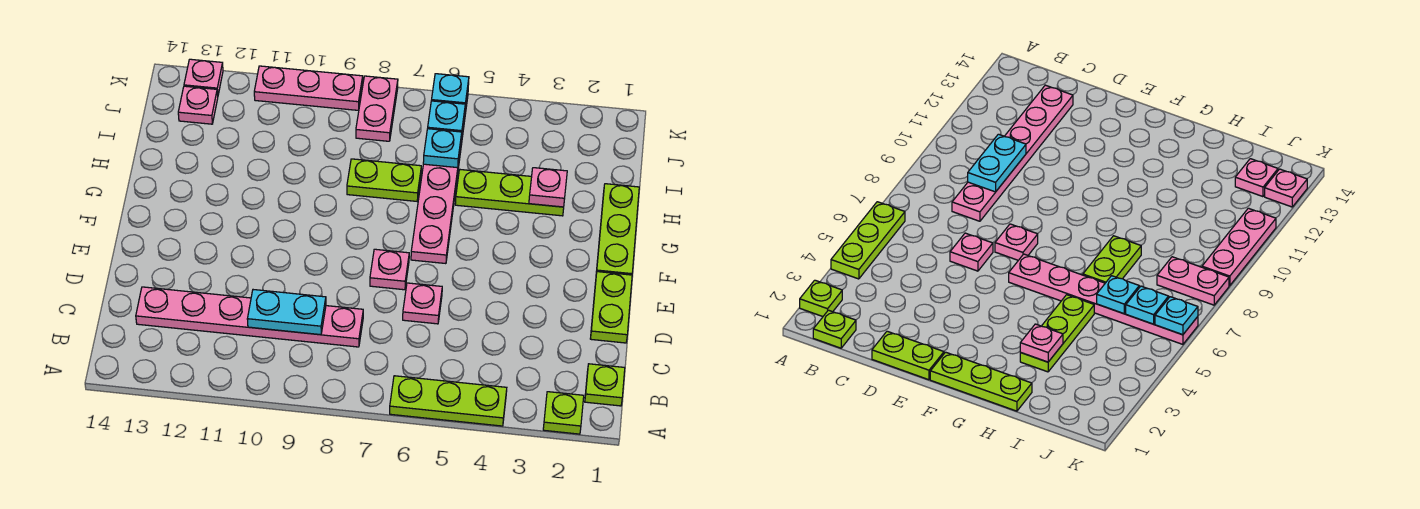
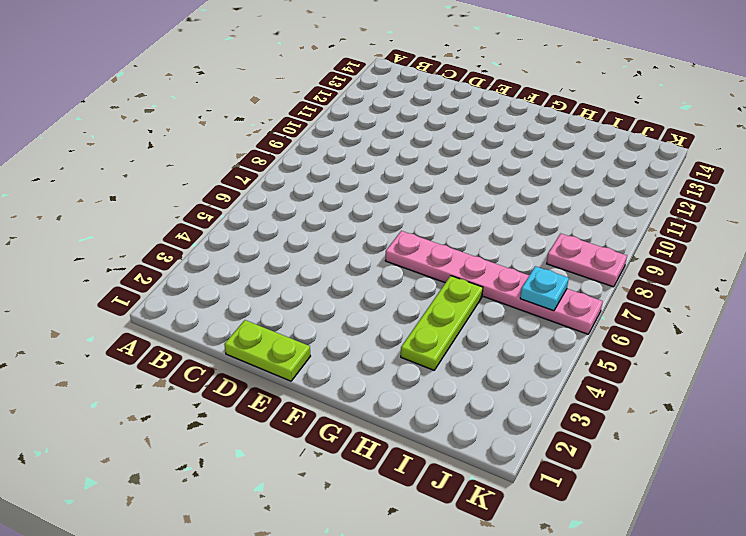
none -> lime 1x1 plate [543,392,584,434]
none -> lime 1x3 plate [390,376,507,426]
none -> lime 1x1 plate [585,364,625,406]

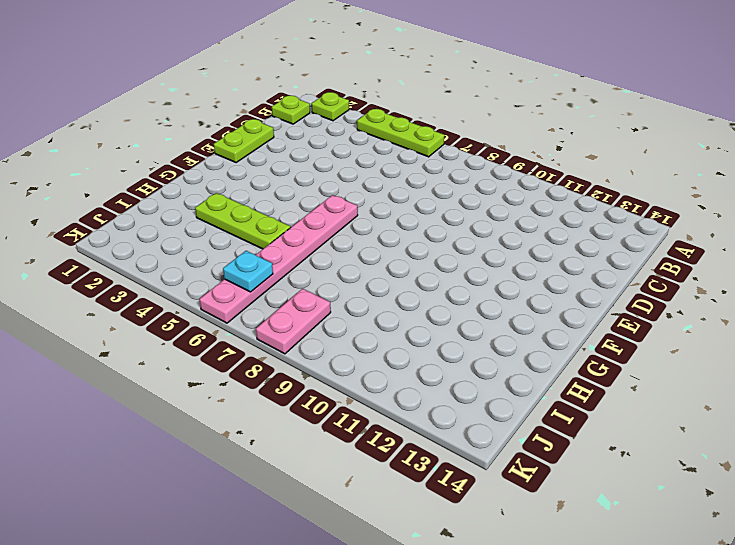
none -> pink 1x6 plate [136,287,363,347]
none -> pink 1x1 plate [403,283,442,324]
none -> pink 1x1 plate [370,249,409,290]

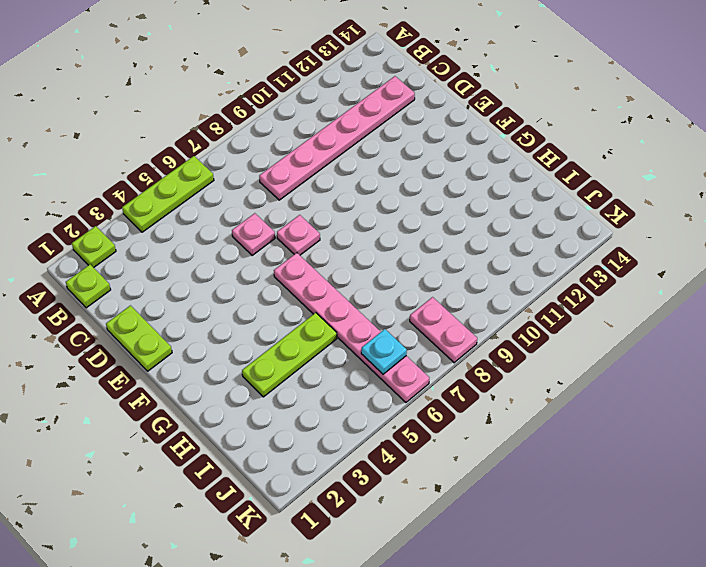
none -> lime 1x3 plate [596,184,639,275]
none -> lime 1x2 plate [347,159,421,201]
none -> pink 1x1 plate [178,86,218,124]

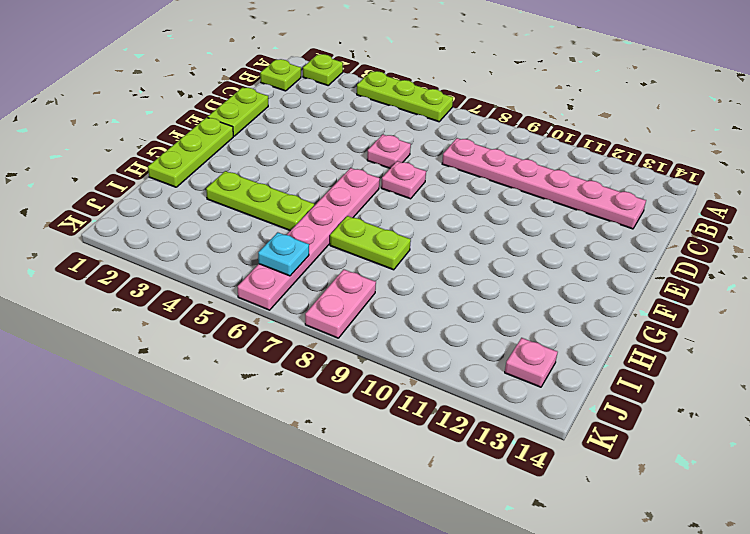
none -> pink 1x3 plate [254,66,363,110]
none -> pink 1x1 plate [184,59,223,95]
none -> cyan 1x2 plate [247,290,326,335]

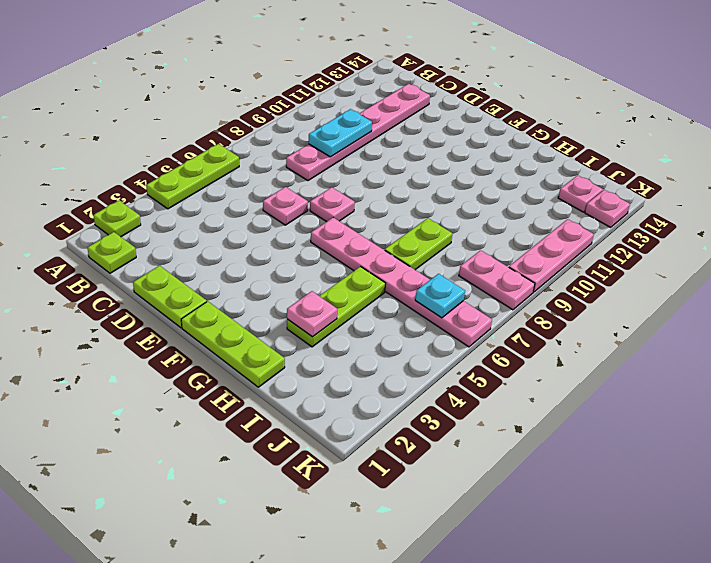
none -> cyan 1x1 plate [423,129,462,168]
none -> cyan 1x1 plate [431,74,469,108]

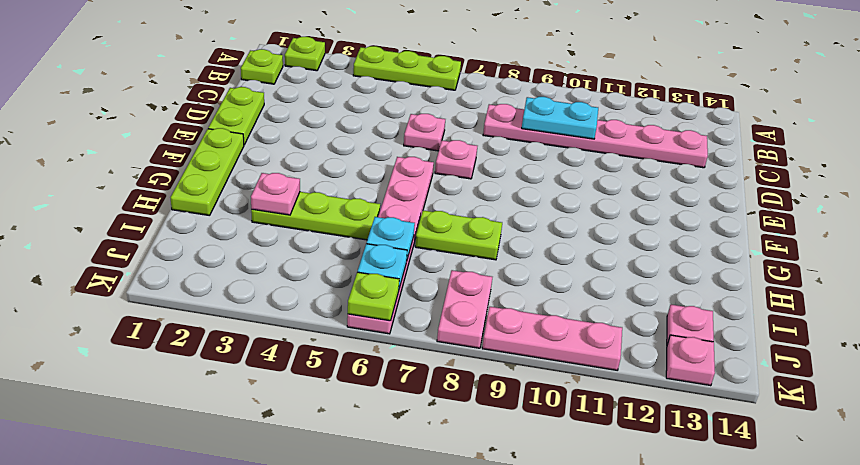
lime 1x1 plate [348,272,399,321] -> cyan 1x1 plate [431,74,469,108]

